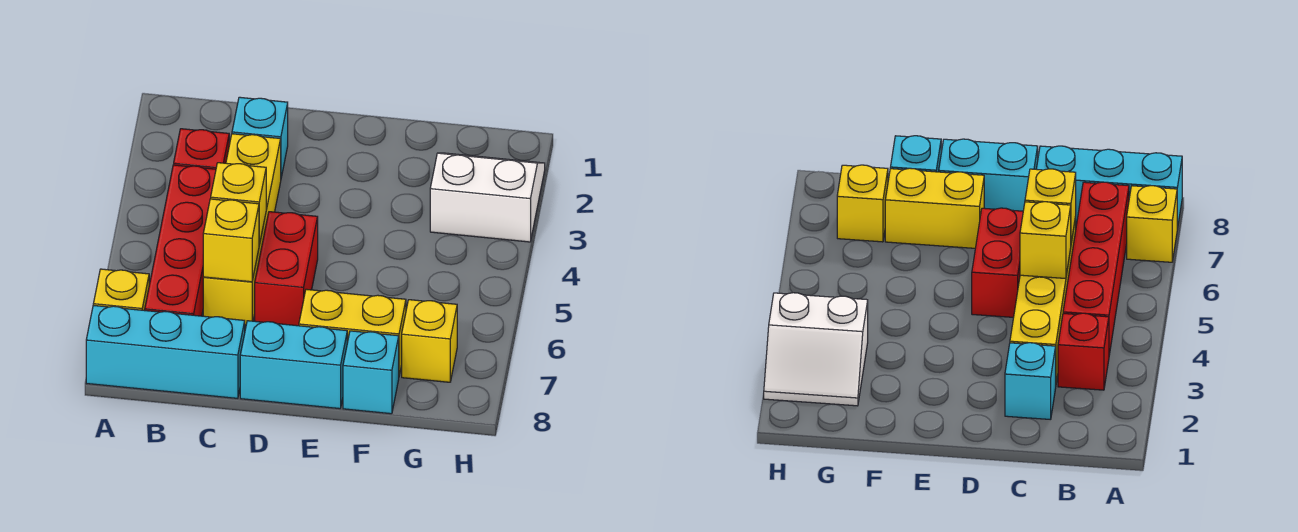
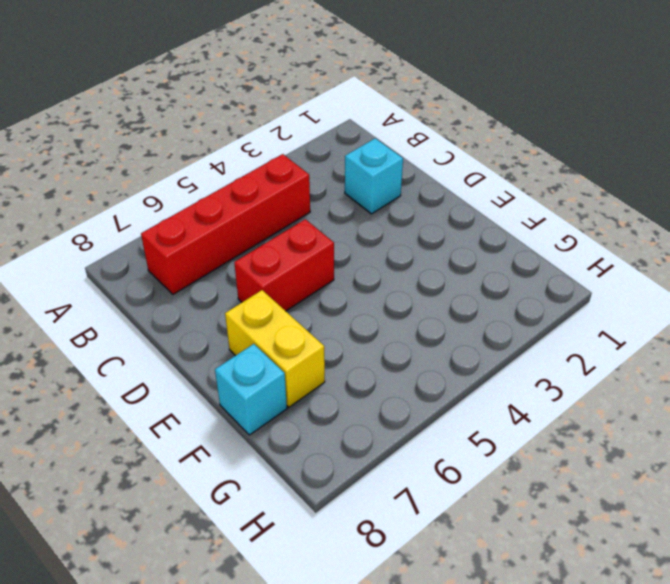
none -> yellow 1x1 brick [93,269,149,310]
none -> cyan 1x3 brick [86,305,245,398]
none -> red 1x1 brick [174,129,229,169]

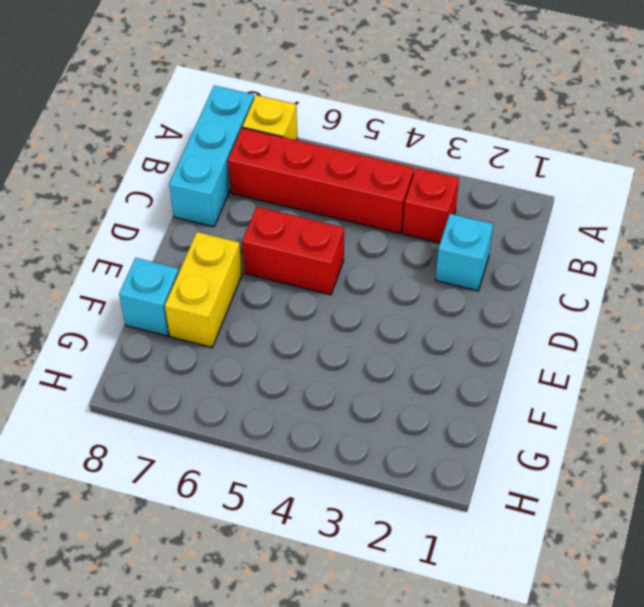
none -> yellow 1x4 brick [203,134,281,325]
none -> cyan 1x2 brick [240,321,347,409]
none -> white 2x2 slope [430,153,545,242]

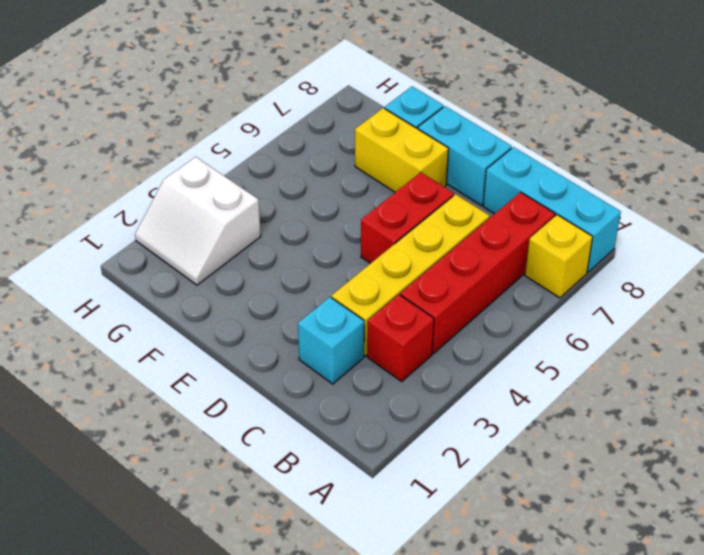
none -> yellow 1x1 brick [402,300,457,382]
none -> yellow 1x1 brick [211,163,266,245]
none -> yellow 1x1 brick [203,199,259,282]

